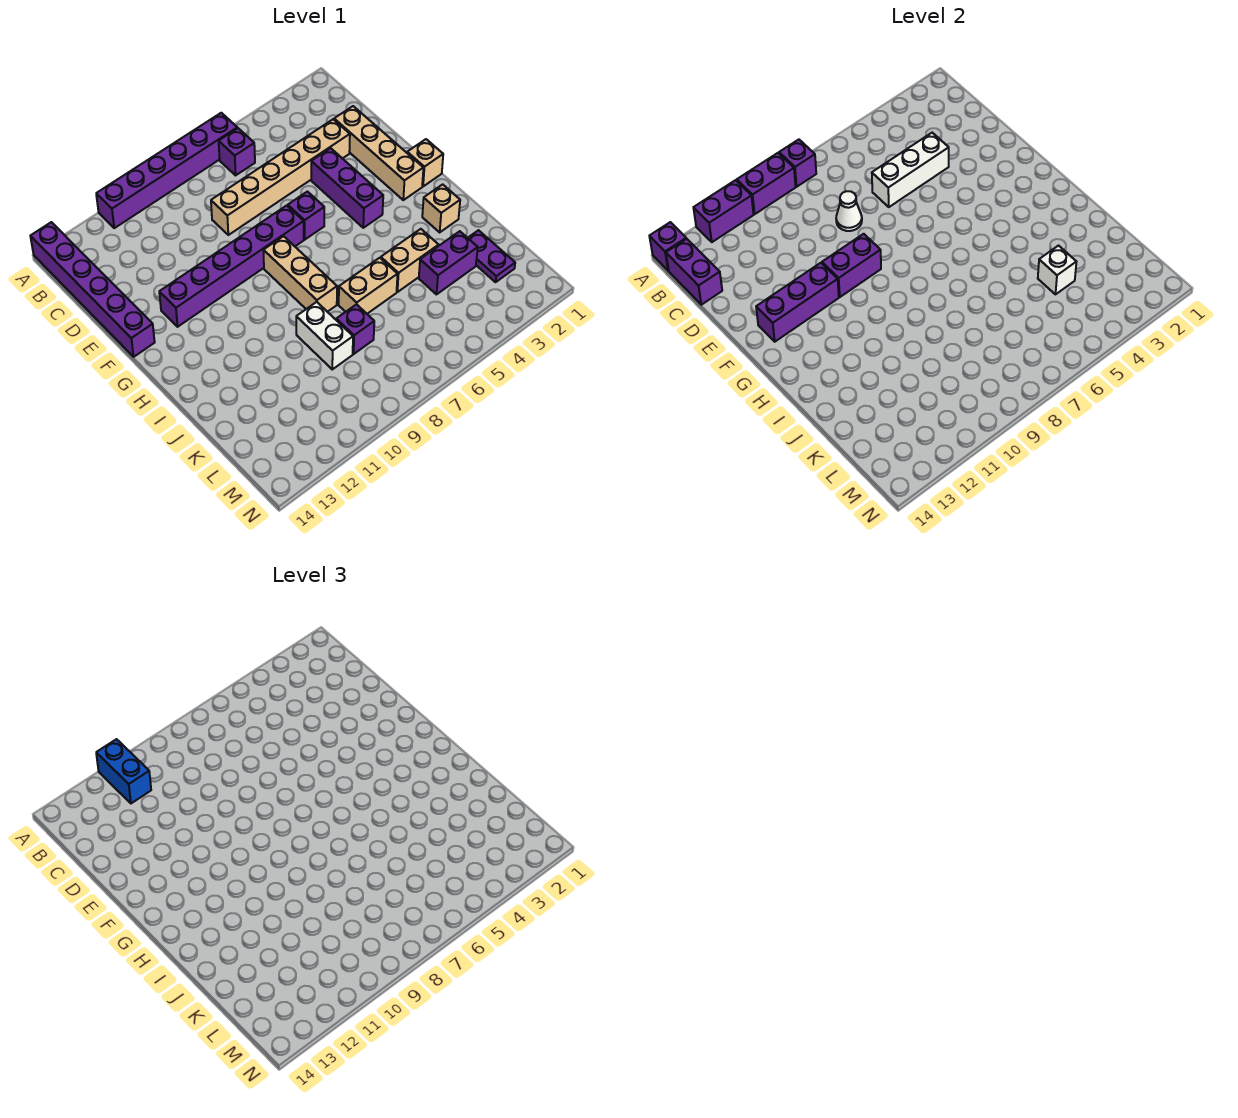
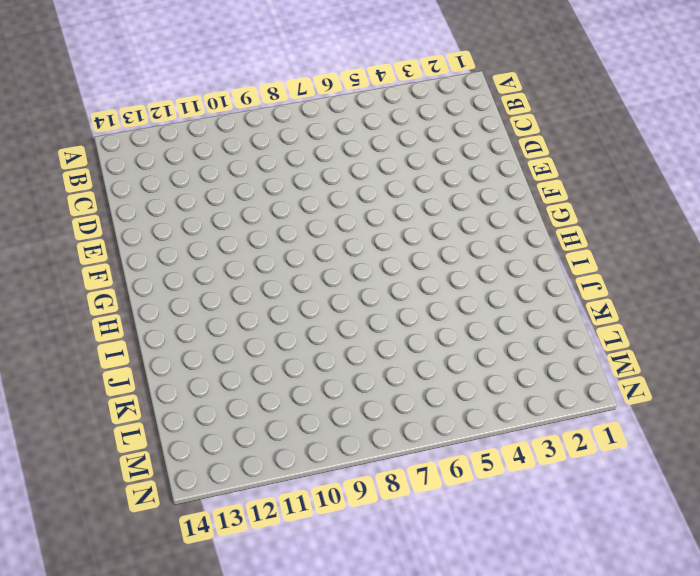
none -> purple 1x6 brick [96,113,237,228]
none -> purple 1x6 brick [30,222,155,357]
none -> purple 1x1 brick [219,128,255,175]

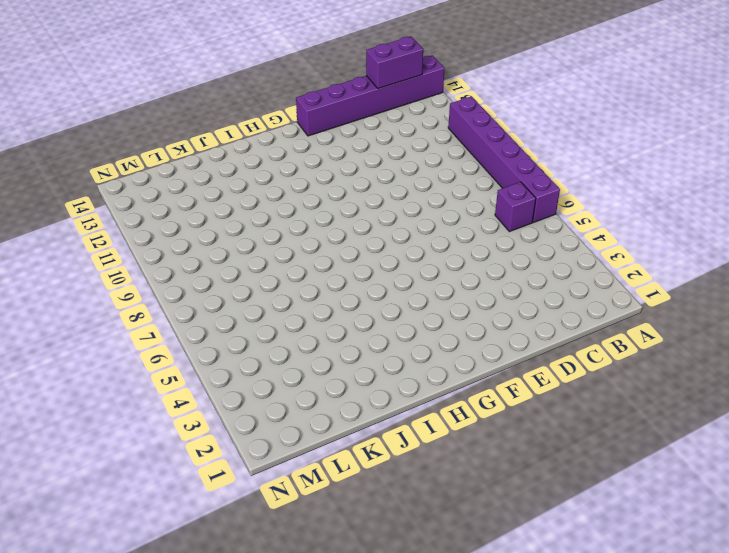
none -> tan 1x4 brick [334,106,423,200]
none -> tan 1x6 brick [211,119,350,235]
none -> purple 1x3 brick [311,148,383,228]

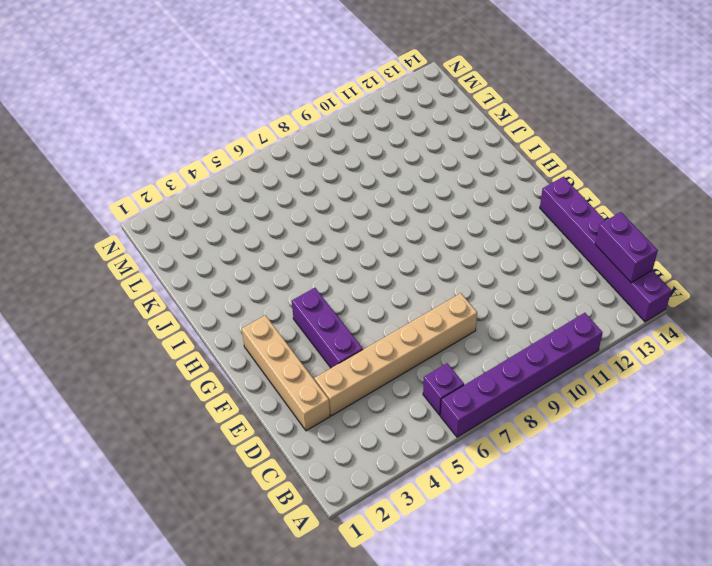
none -> purple 1x1 brick [288,192,324,240]
none -> purple 1x6 brick [159,205,304,327]
none -> tan 1x1 brick [407,139,443,186]

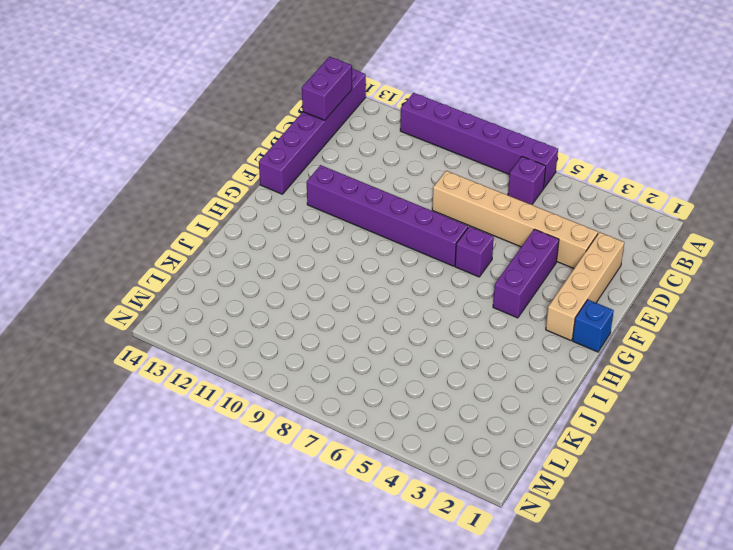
blue 1x1 brick [572,300,614,352] -> tan 1x1 brick [407,139,443,186]
none -> tan 1x3 brick [263,236,337,312]
none -> tan 1x1 brick [422,184,460,232]
none -> tan 1x2 brick [381,229,439,292]

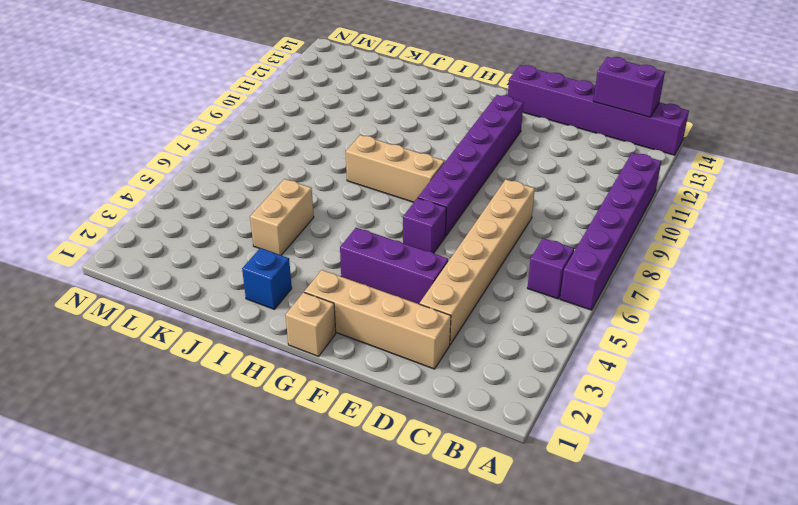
blue 1x1 brick [242,248,292,309] -> tan 1x1 brick [422,184,460,232]
none -> tan 1x2 brick [339,258,398,314]
none -> white 1x2 brick [296,302,353,369]
none -> purple 1x2 plate [468,230,515,282]

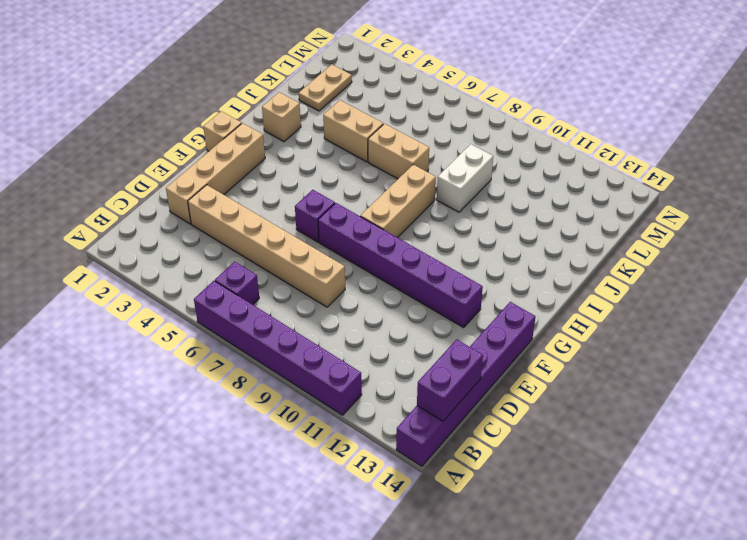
tan 1x2 plate [299,65,352,111] -> purple 1x2 plate [468,230,515,282]
none -> purple 1x3 brick [311,148,383,228]
none -> purple 1x2 brick [419,231,478,294]
none -> purple 1x1 brick [336,304,374,354]

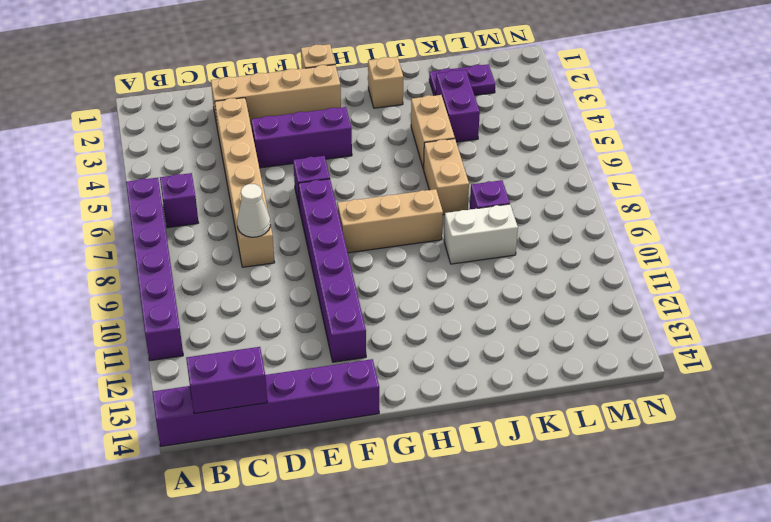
none -> purple 1x1 brick [779,140,816,187]
none -> purple 1x2 brick [737,153,796,214]
none -> purple 1x2 brick [693,180,754,242]

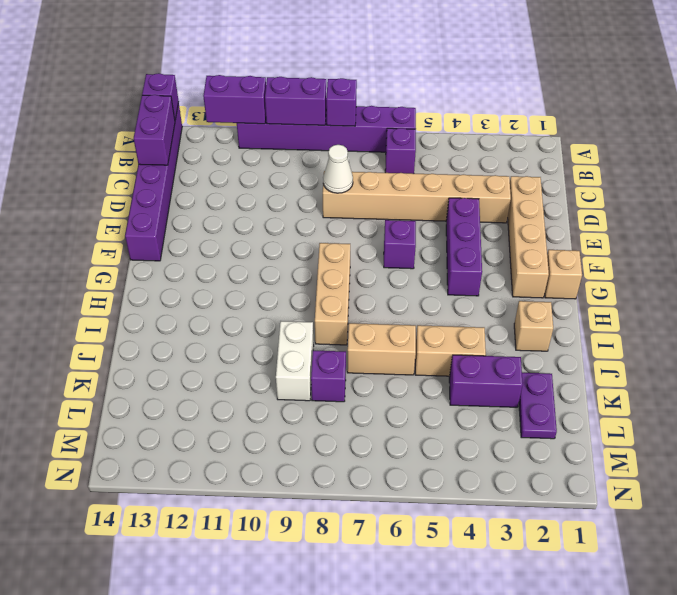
none -> purple 1x6 brick [159,205,304,327]
none -> white 1x3 brick [872,133,949,207]
none -> purple 1x2 brick [822,234,881,297]

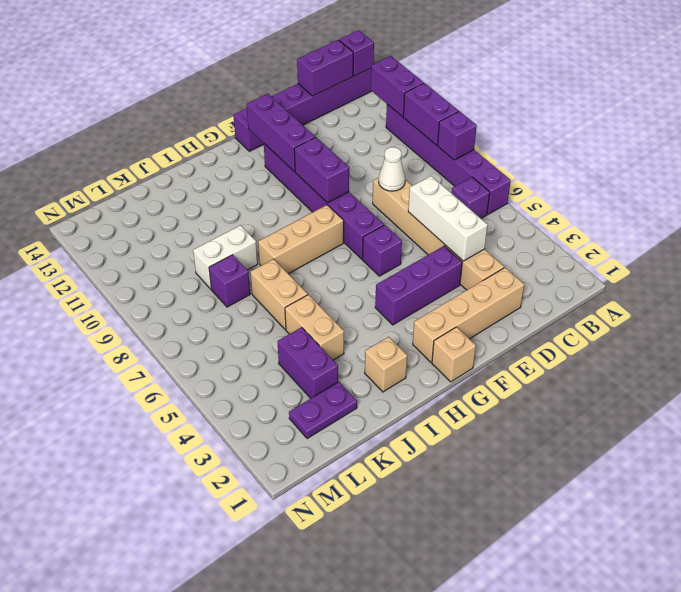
none -> white 1x1 brick [1038,246,1076,294]
none -> blue 1x2 brick [96,739,151,803]

